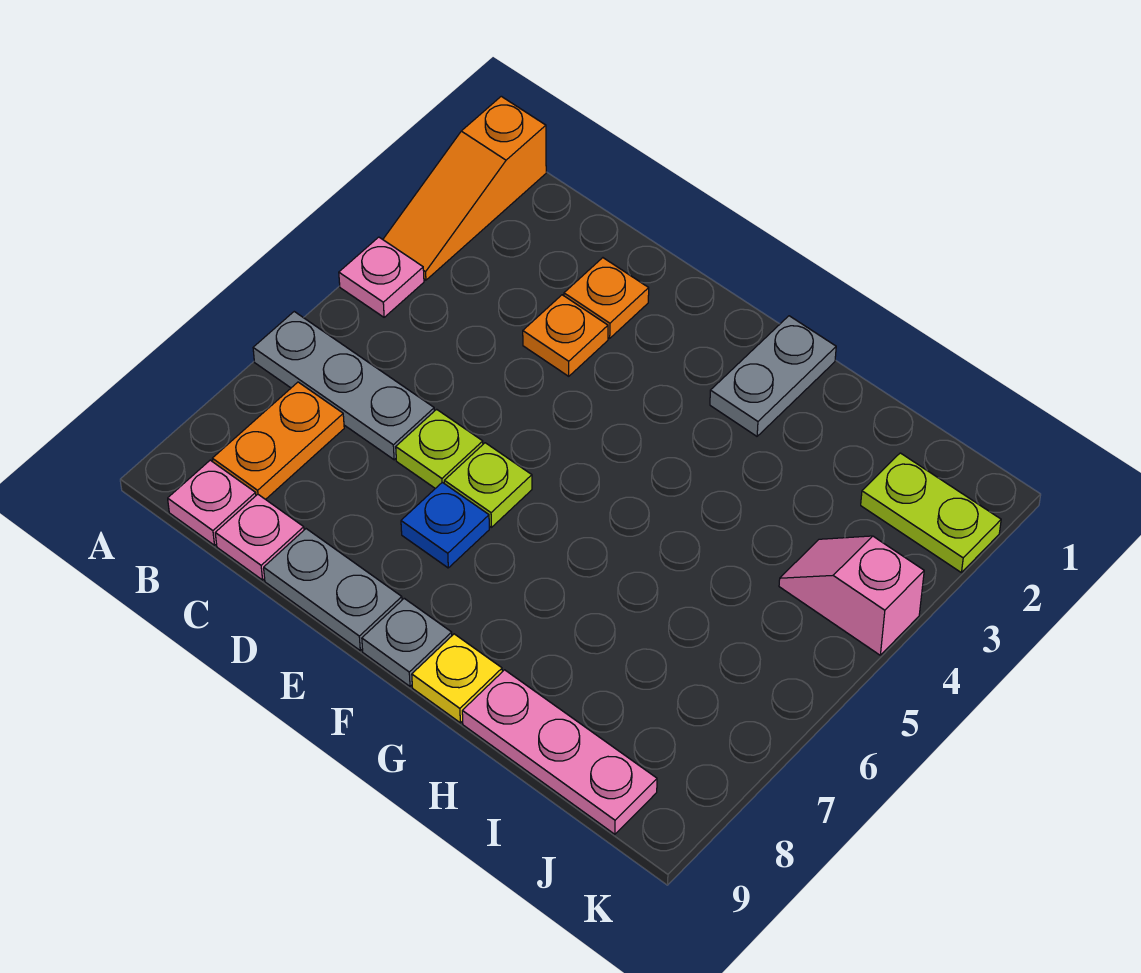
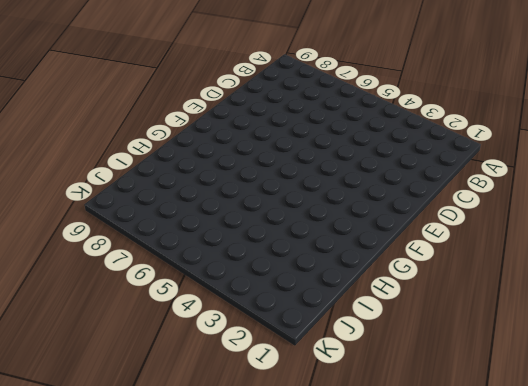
none -> orange 1x3 slope [383,96,546,280]
none -> pink 1x1 plate [339,237,424,317]
none -> grey 1x3 plate [253,312,434,460]

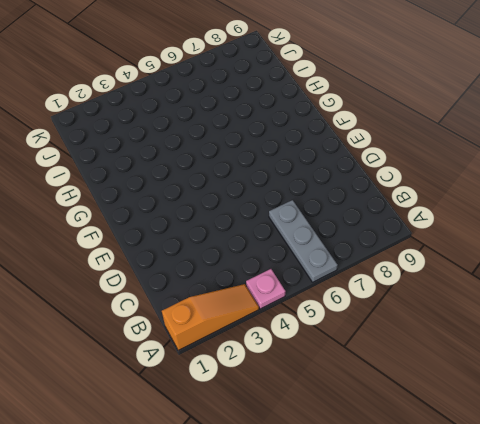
none -> orange 1x2 plate [212,382,344,499]
none -> pink 1x1 plate [168,460,256,545]
none -> pink 1x1 plate [215,494,304,580]

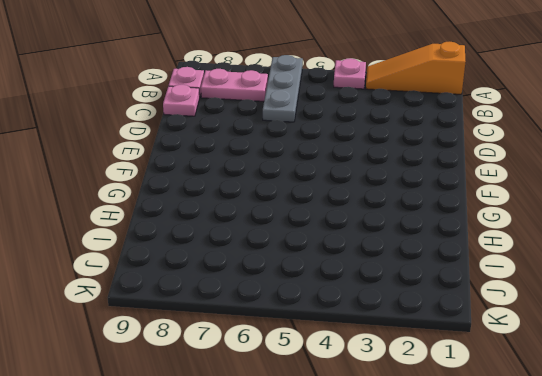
pink 1x2 plate [201,69,268,101] -> orange 1x2 plate [212,382,344,499]
none -> orange 1x1 plate [564,258,649,338]
none -> orange 1x1 plate [523,295,608,376]
none -> lime 1x1 plate [396,409,483,488]

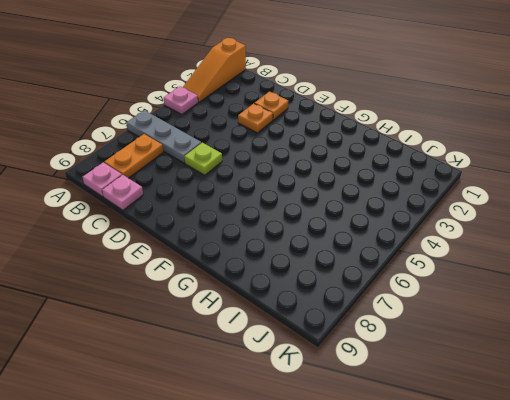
none -> grey 1x2 plate [264,529,402,650]
none -> lime 1x1 plate [444,443,532,527]
none -> blue 1x1 plate [401,482,489,568]

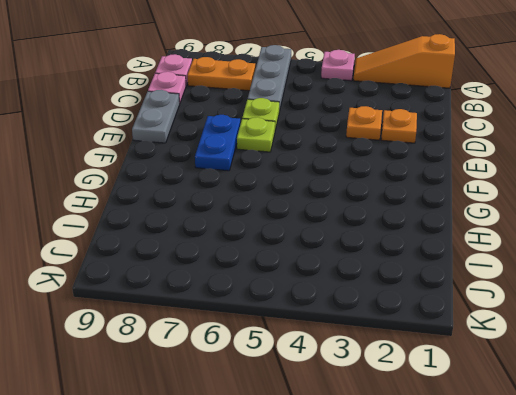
blue 1x2 plate [195,115,241,171] -> blue 1x1 plate [401,482,489,568]
none -> grey 1x1 plate [362,598,452,686]
none -> grey 1x2 plate [710,316,836,436]
none -> yellow 1x1 plate [412,634,502,723]

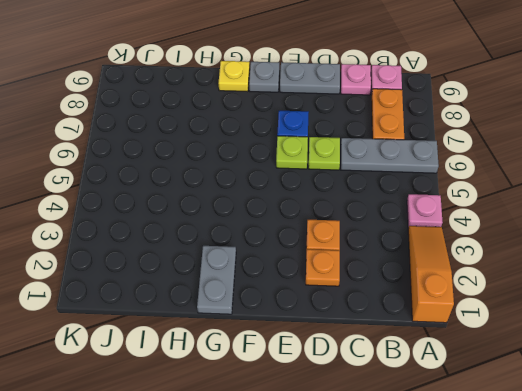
none -> pink 1x3 plate [462,670,657,834]
none -> lime 1x2 plate [861,453,1001,573]
none -> pink 1x2 slope [779,536,924,655]

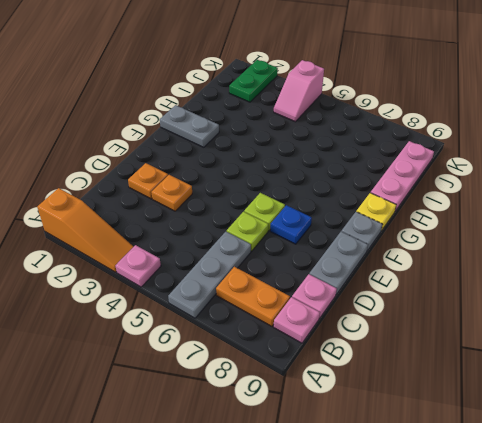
green 1x2 plate [229,60,278,102] -> lime 1x2 plate [861,453,1001,573]

